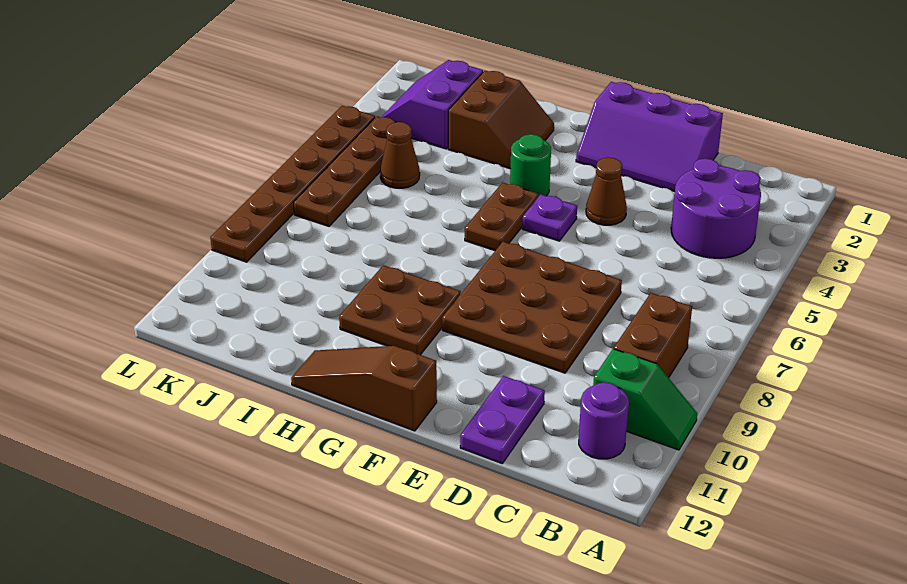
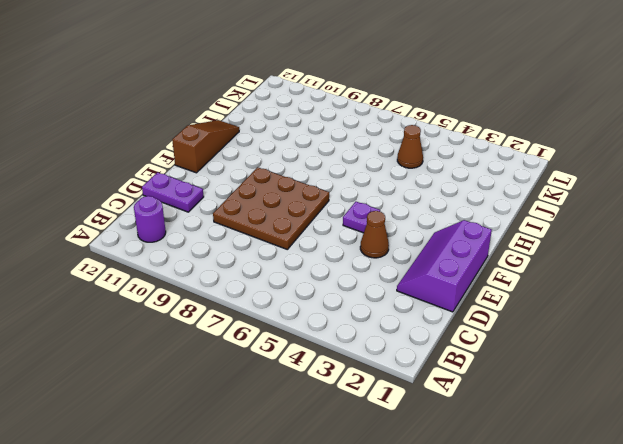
none -> green 1x2 slope [593,349,697,450]
none -> purple 2x2 round brick [671,158,761,258]
none -> brown 1x2 brick [614,293,692,378]

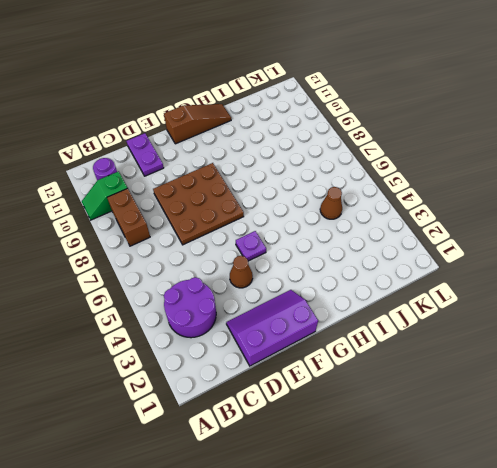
none -> green 1x1 round brick [510,134,551,196]
none -> brown 1x2 plate [465,182,539,251]
none -> brown 2x2 plate [339,265,461,355]

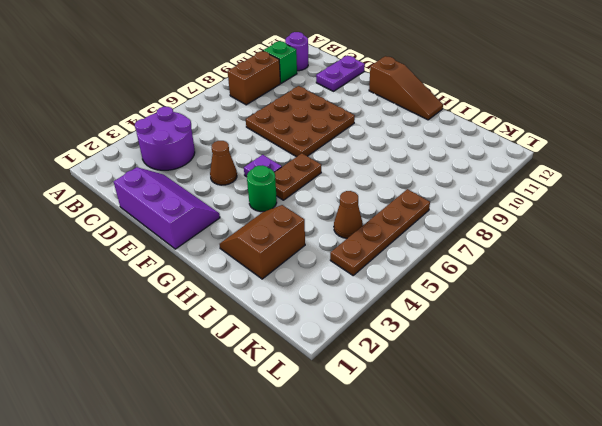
none -> brown 2x2 plate [339,265,461,355]
none -> purple 2x2 slope [382,60,483,149]
none -> brown 1x6 plate [210,106,375,262]

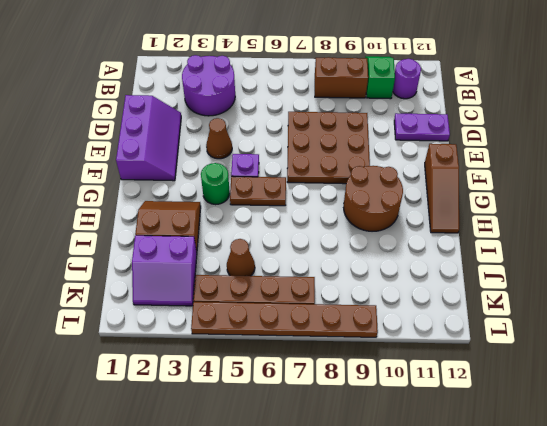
brown 2x2 round brick [344,166,403,231] -> brown 2x2 plate [339,265,461,355]

